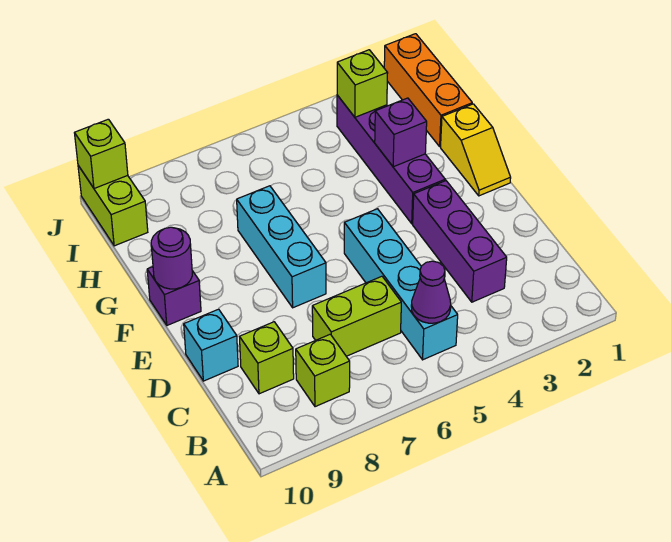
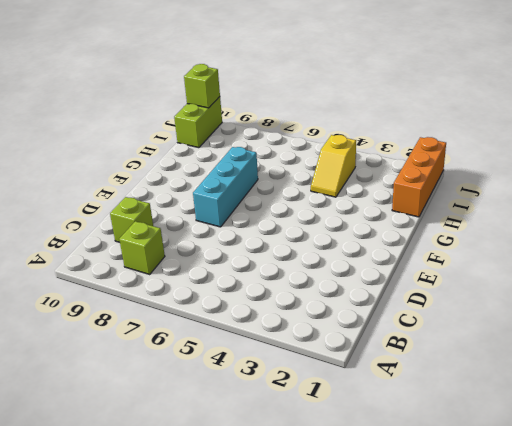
yellow 1x2 slope [311,135,356,197] -> yellow 1x2 slope moved to [441,104,511,196]
none -> cyan 1x4 brick [344,209,458,360]
none -> purple 1x3 brick [413,181,507,302]
none -> lime 1x2 brick [312,276,401,356]

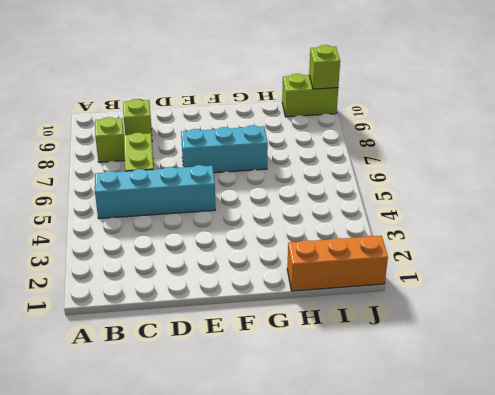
none -> purple 1x3 brick [413,181,507,302]
none -> cyan 1x1 brick [184,309,238,381]
none -> yellow 1x2 slope [441,104,511,196]

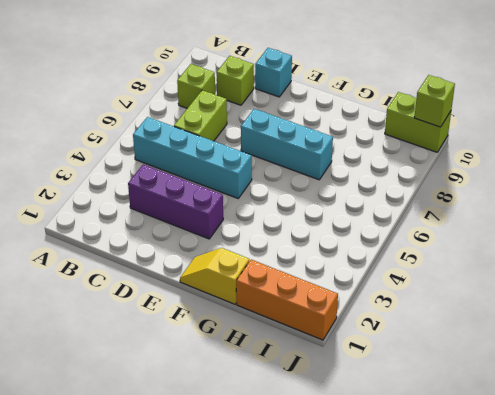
none -> purple 1x4 brick [337,95,445,224]
none -> purple 1x1 brick [147,267,201,325]
none -> purple 1x1 cone [411,261,451,323]

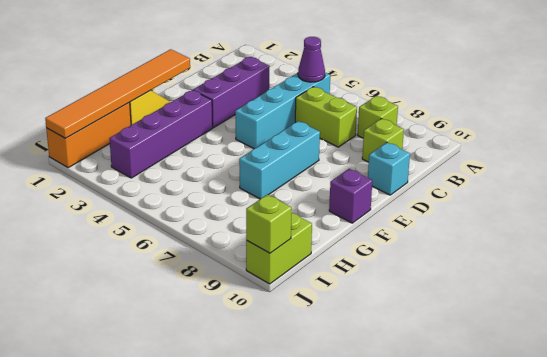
orange 1x6 tile [45,49,190,138] -> none
none -> purple 1x1 round brick [151,227,192,289]
none -> purple 1x1 brick [375,98,427,167]
none -> lime 1x1 brick [337,50,388,117]

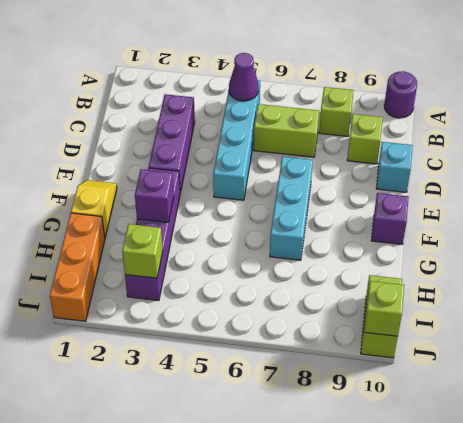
purple 1x1 round brick [384,71,417,118] -> purple 1x1 round brick moved to [151,227,192,289]

